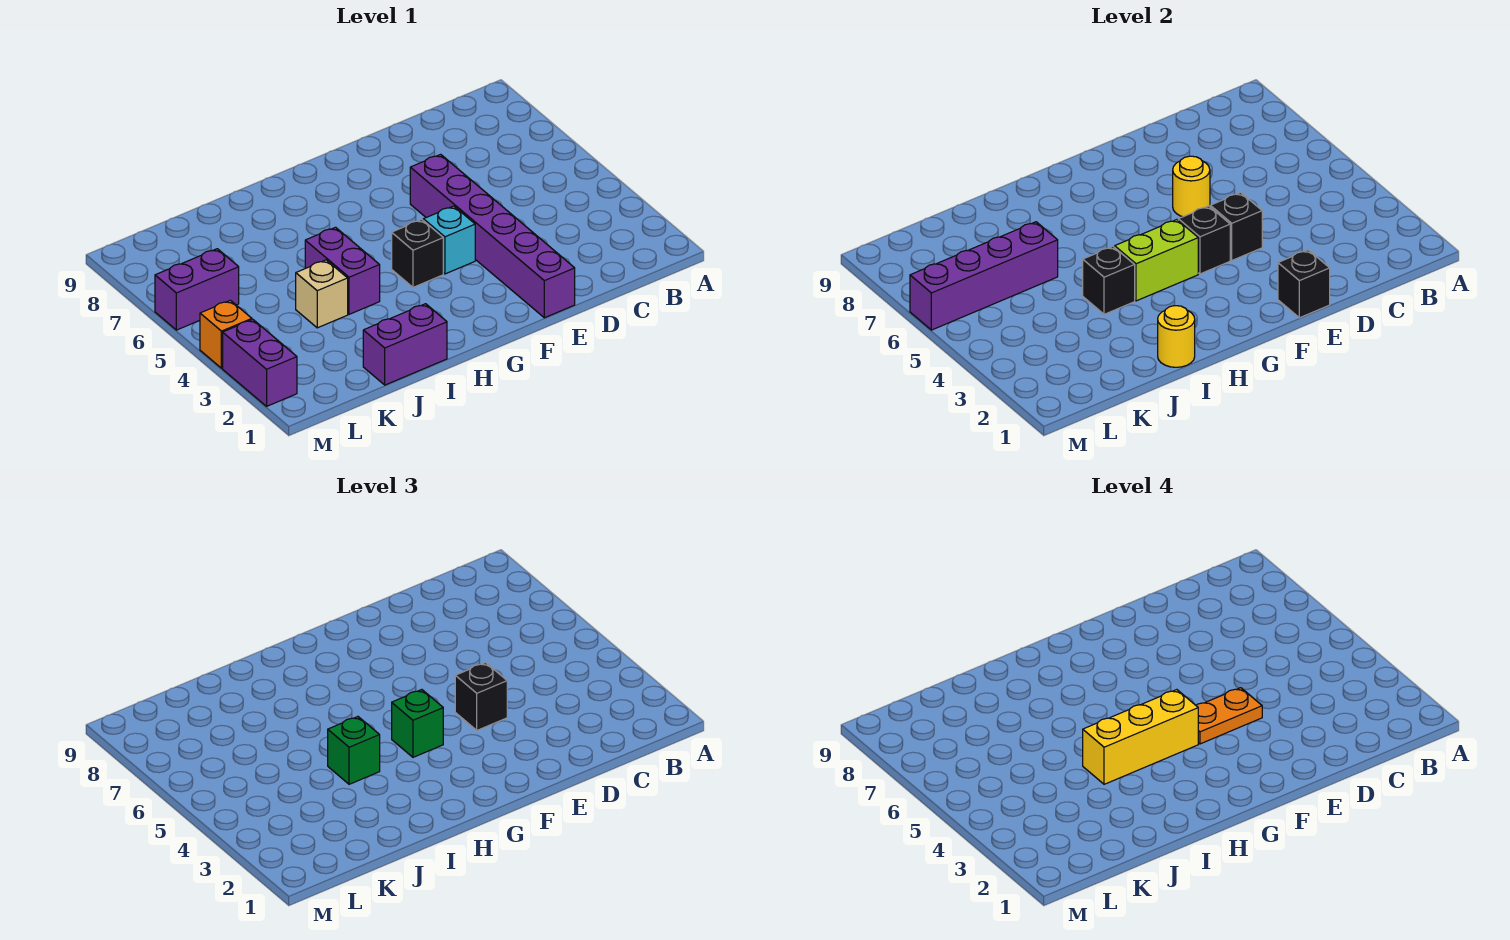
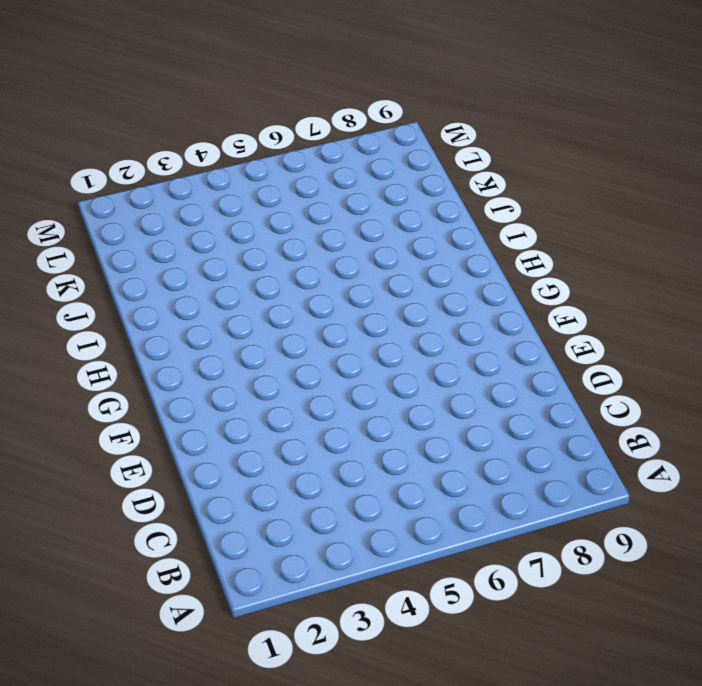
none -> purple 1x6 brick [410,154,575,318]
none -> cyan 1x1 brick [423,206,475,274]
none -> black 1x1 brick [392,220,443,287]

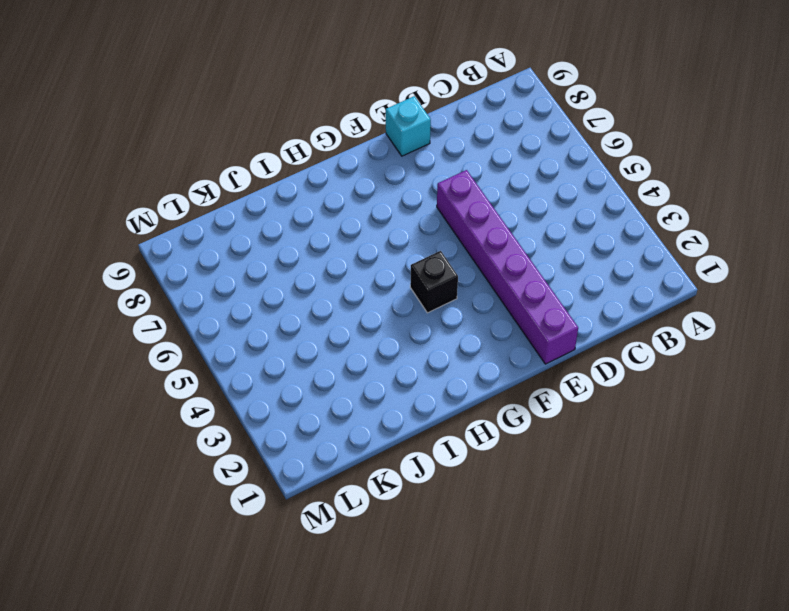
cyan 1x1 brick [386,96,431,156] -> cyan 1x1 brick moved to [423,206,475,274]
none -> purple 1x2 brick [363,304,447,385]
none -> purple 1x2 brick [305,227,380,314]
none -> tan 1x1 brick [296,260,348,328]

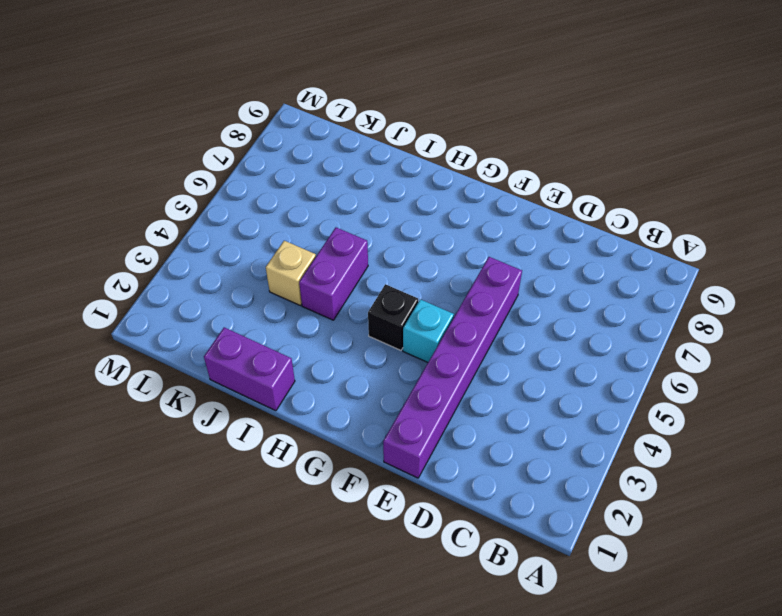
none -> purple 1x2 brick [155,249,239,330]
none -> purple 1x2 brick [223,320,297,406]
none -> orange 1x1 brick [200,300,252,368]

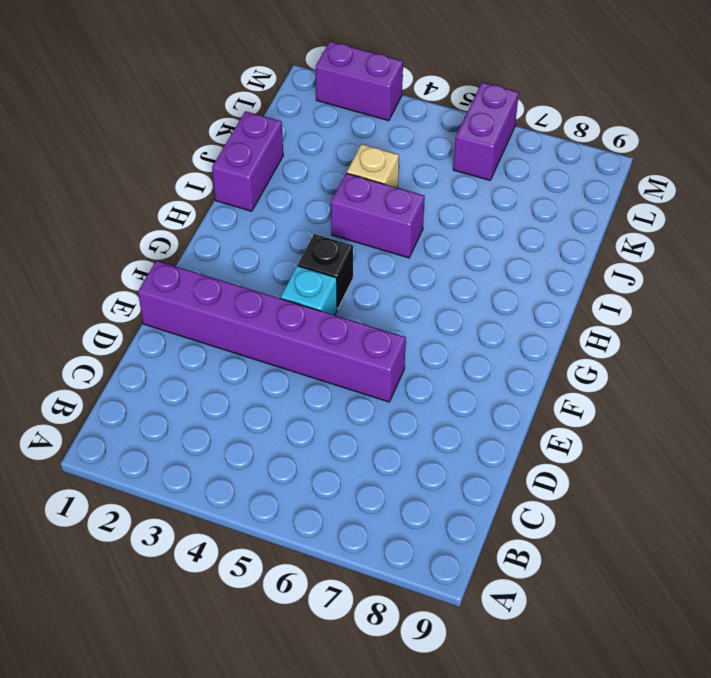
none -> orange 1x1 brick [200,300,252,368]
none -> black 1x1 brick [1278,250,1330,318]
none -> black 1x1 brick [1210,193,1262,260]

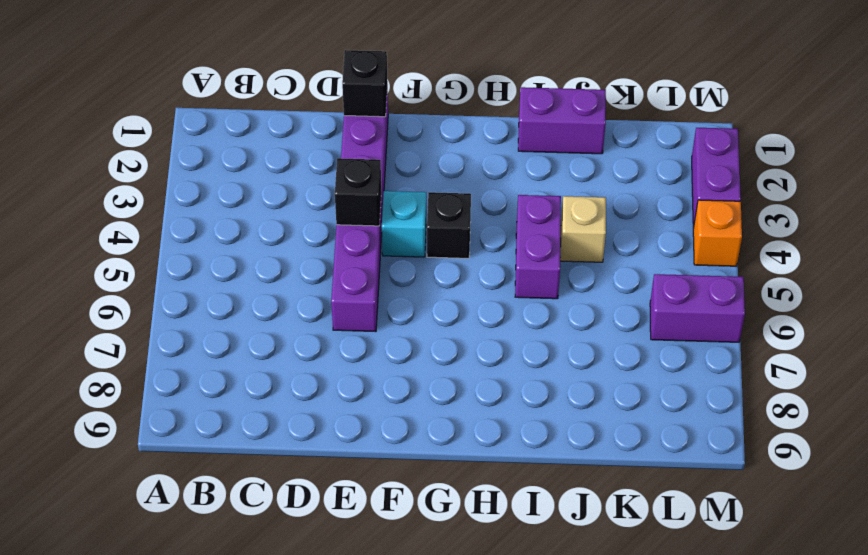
none -> yellow 1x1 round brick [1173,156,1210,217]
none -> black 1x1 brick [1178,206,1230,274]
none -> lime 1x2 brick [1115,220,1198,301]

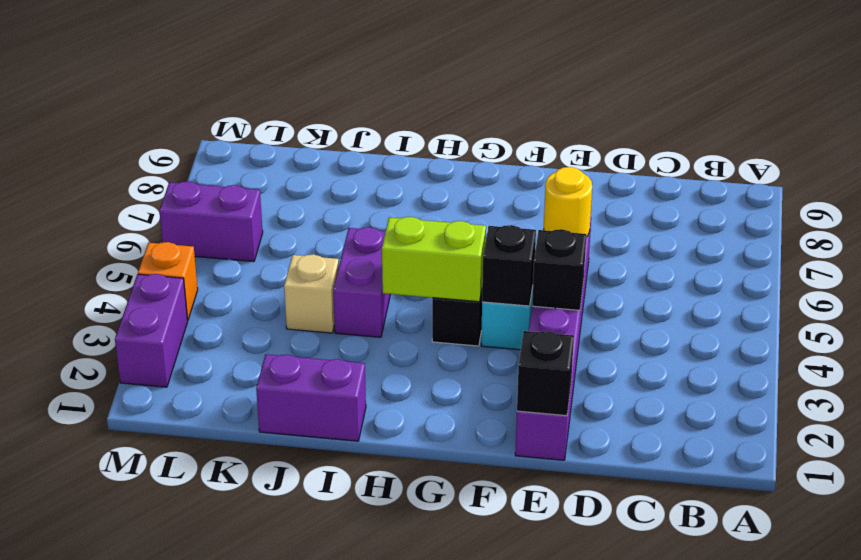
none -> yellow 1x1 round brick [1158,306,1195,367]
none -> black 1x1 brick [1083,247,1135,314]
none -> purple 1x4 brick [910,222,1058,330]

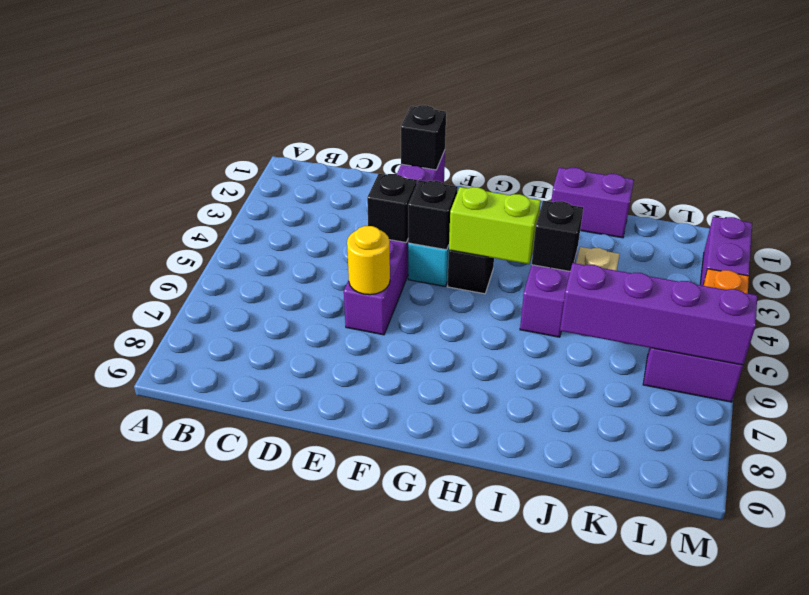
none -> yellow 1x1 round brick [1158,306,1195,367]
none -> black 1x1 brick [455,663,507,730]
none -> green 1x1 brick [392,690,443,757]

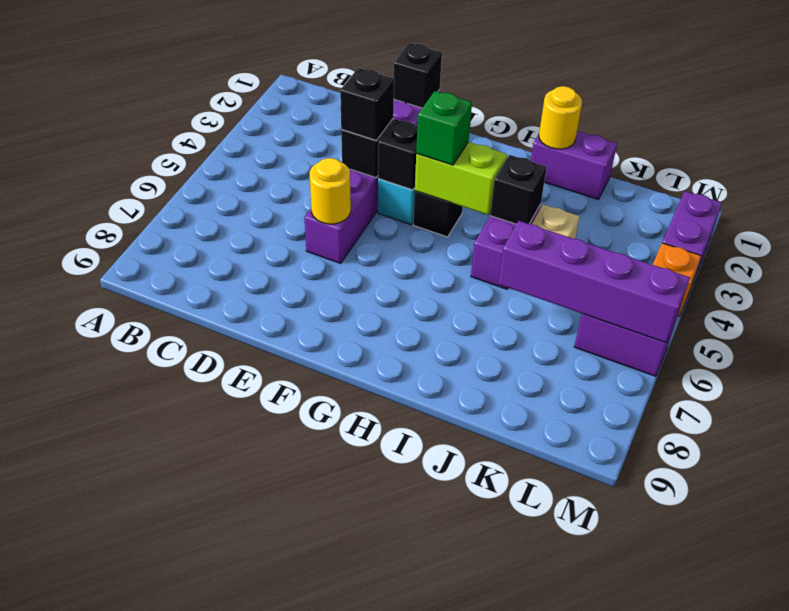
none -> green 1x1 brick [328,717,380,784]
none -> orange 1x2 plate [1196,688,1262,744]
none -> yellow 1x3 brick [1083,690,1198,784]

